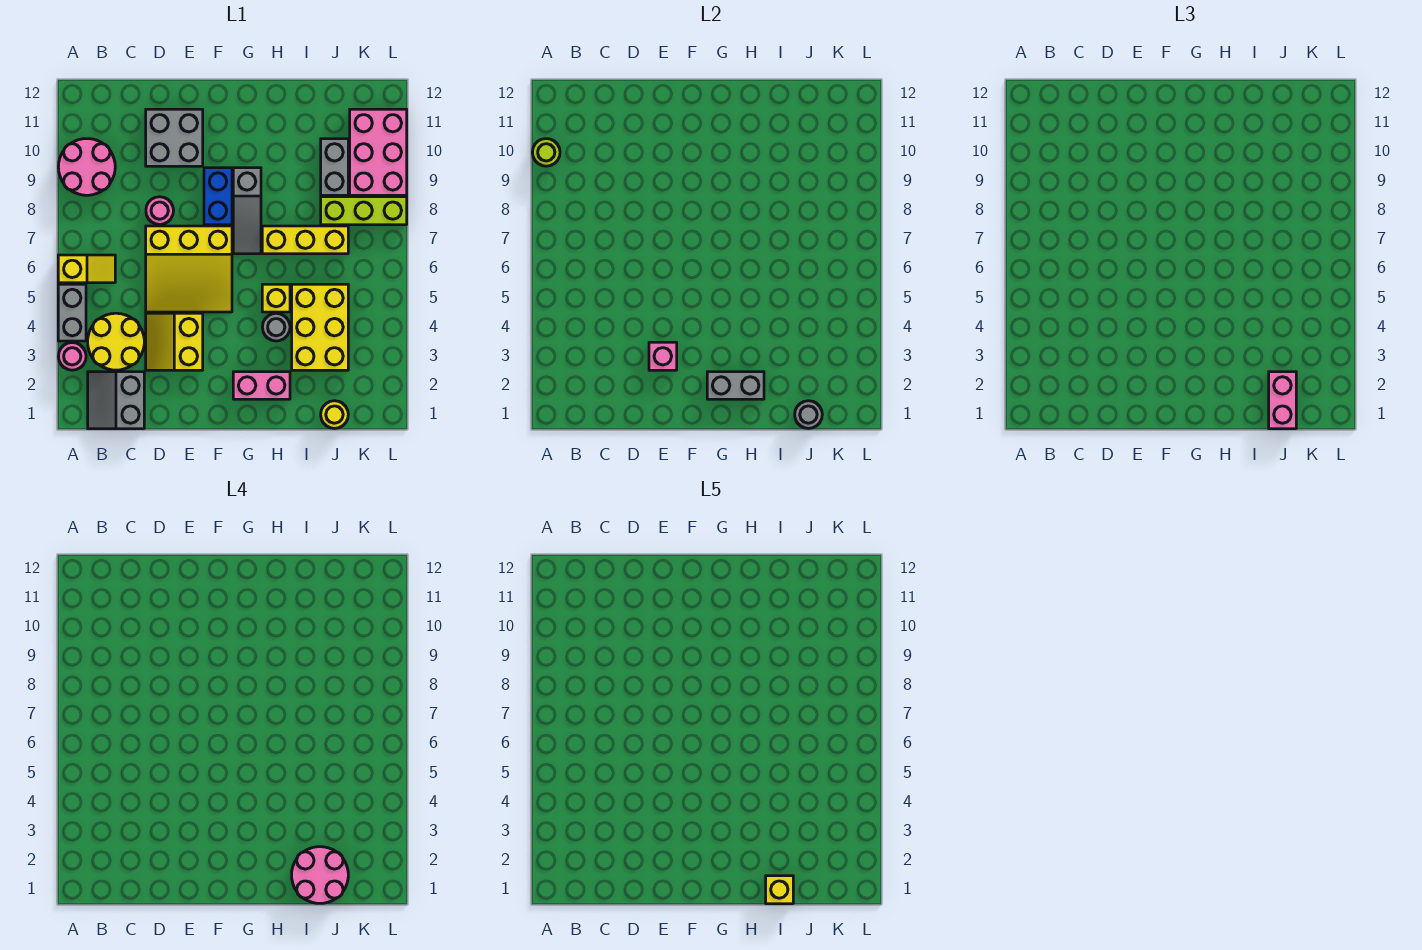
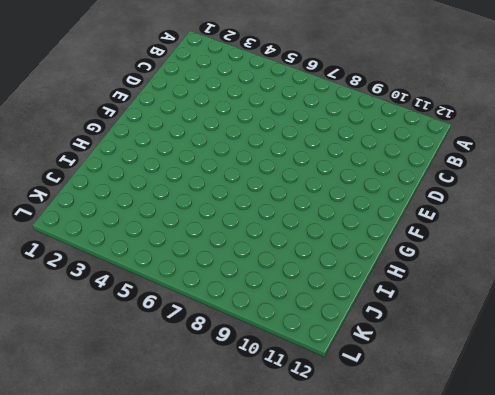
none -> pink 1x1 round brick [58,343,86,370]
none -> grey 1x2 brick [58,284,86,341]
none -> yellow 1x2 slope [58,255,115,283]

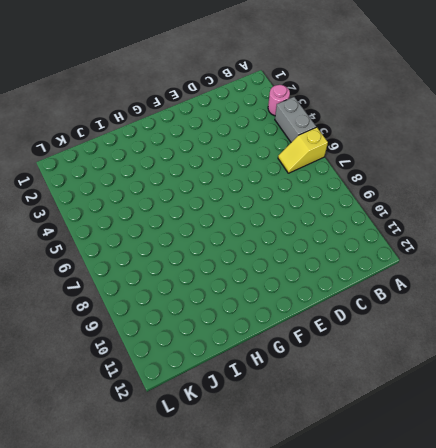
none -> pink 2x2 round brick [58,139,115,195]
none -> grey 2x2 slope [88,372,144,429]
none -> yellow 2x2 round brick [88,313,144,370]

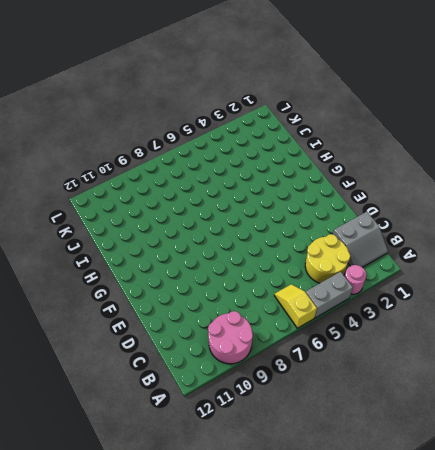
none -> yellow 2x2 slope [146,313,203,370]
none -> yellow 3x3 slope [146,226,232,312]
none -> pink 1x1 round brick [146,197,174,225]

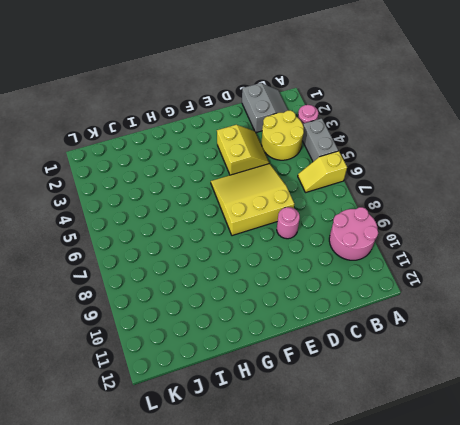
none -> grey 2x2 brick [146,109,203,166]
none -> blue 1x2 brick [204,168,232,225]
none -> pink 1x2 brick [233,372,290,399]

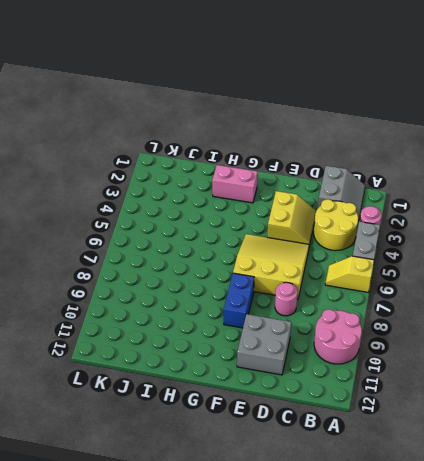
none -> grey 1x3 slope [233,168,261,254]
none -> grey 1x1 round brick [262,313,290,341]
none -> yellow 1x1 brick [262,284,290,312]

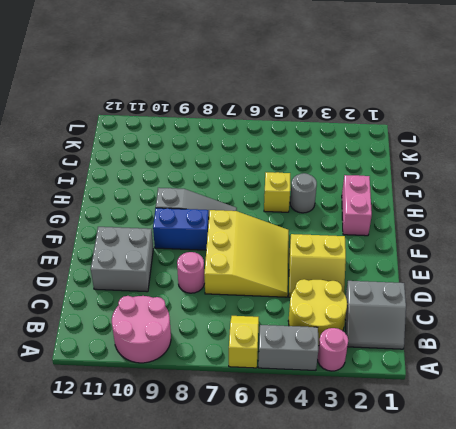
none -> yellow 1x3 brick [262,226,348,254]
none -> yellow 2x3 brick [292,284,348,370]
none -> yellow 1x1 round brick [321,401,348,428]

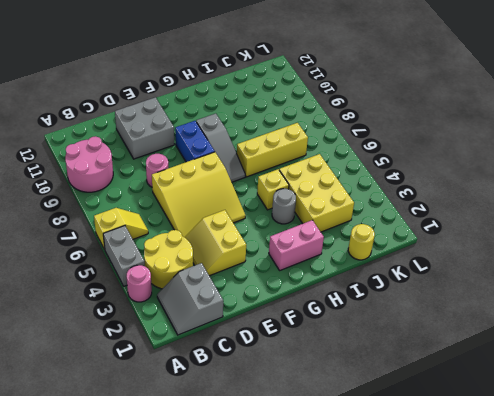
none -> lime 1x3 brick [321,197,407,225]
none -> grey 1x2 brick [321,139,348,195]
none -> pink 2x3 brick [350,109,407,195]

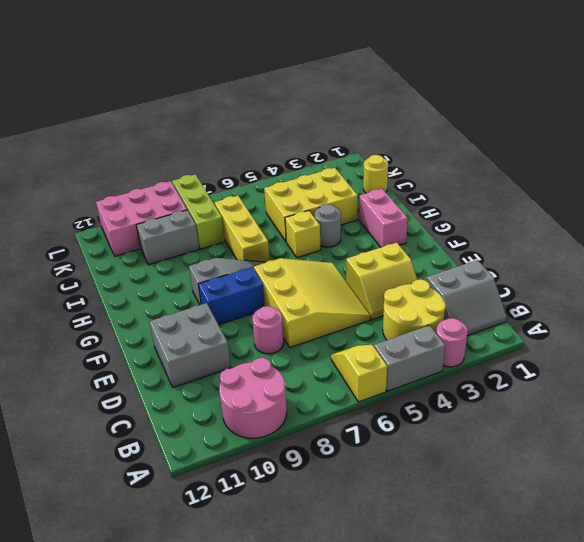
none -> lime 1x1 round brick [532,139,560,166]
none -> pink 1x1 brick [649,342,677,370]
none -> grey 1x2 brick [707,372,764,399]

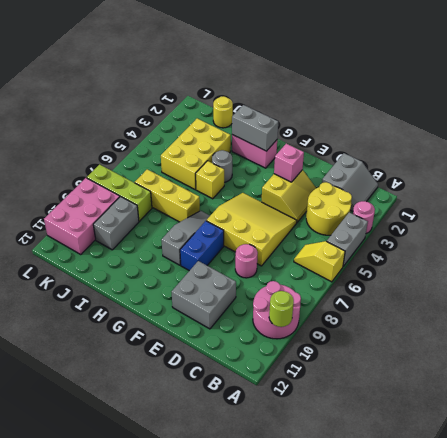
none -> grey 1x1 round brick [795,401,822,428]
none -> pink 1x2 brick [1269,372,1296,429]
none -> pink 2x2 round brick [292,847,348,903]

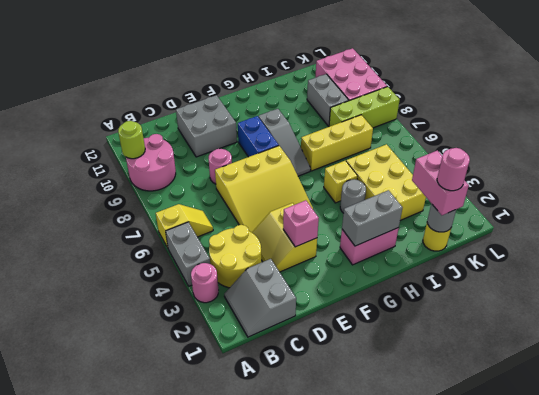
pink 1x1 round brick [437,148,470,191] -> pink 2x2 round brick [292,847,348,903]
none -> yellow 1x1 brick [766,876,793,904]

